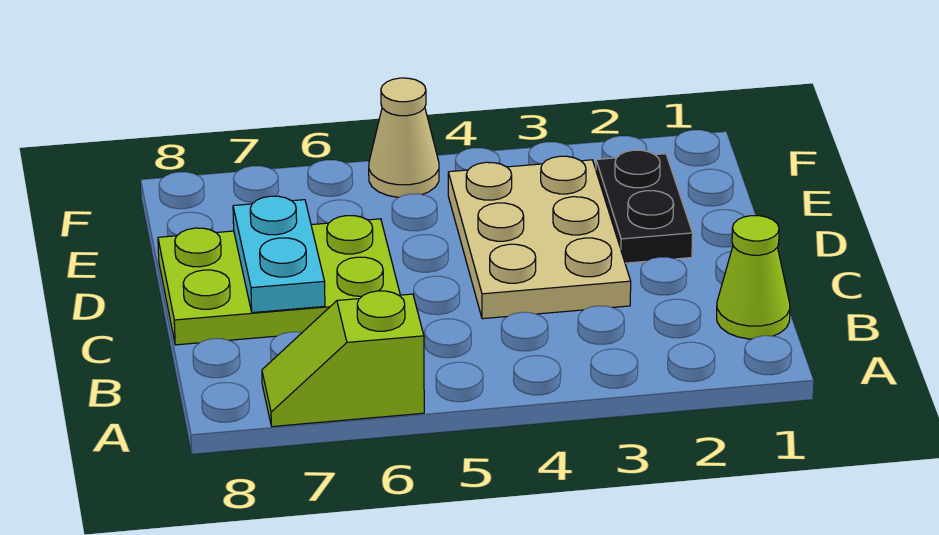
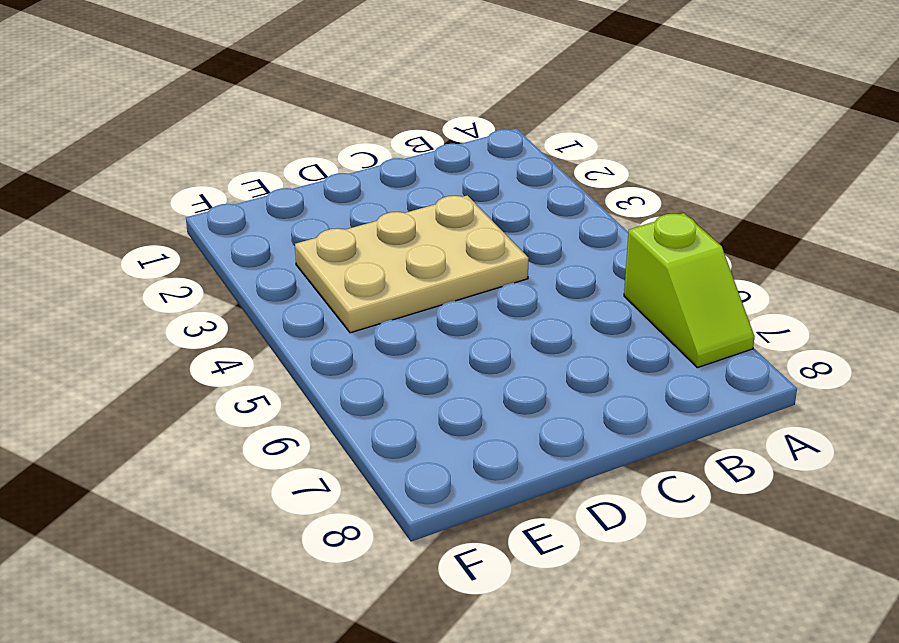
none -> lime 1x1 cone [717,216,790,339]
none -> lime 2x3 plate [158,216,400,345]

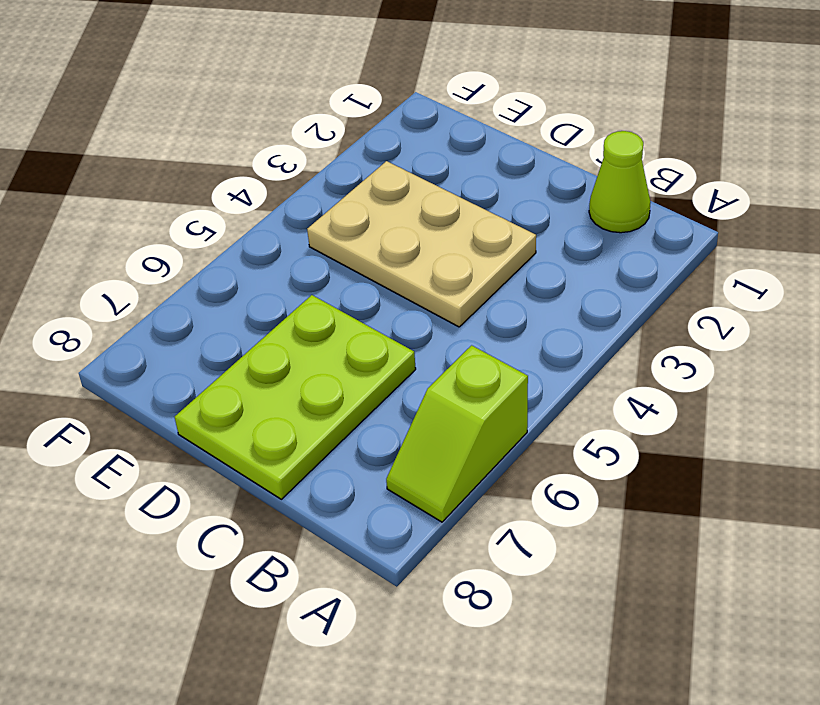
none -> black 1x2 plate [596,150,693,263]
none -> tan 1x1 cone [369,78,439,197]

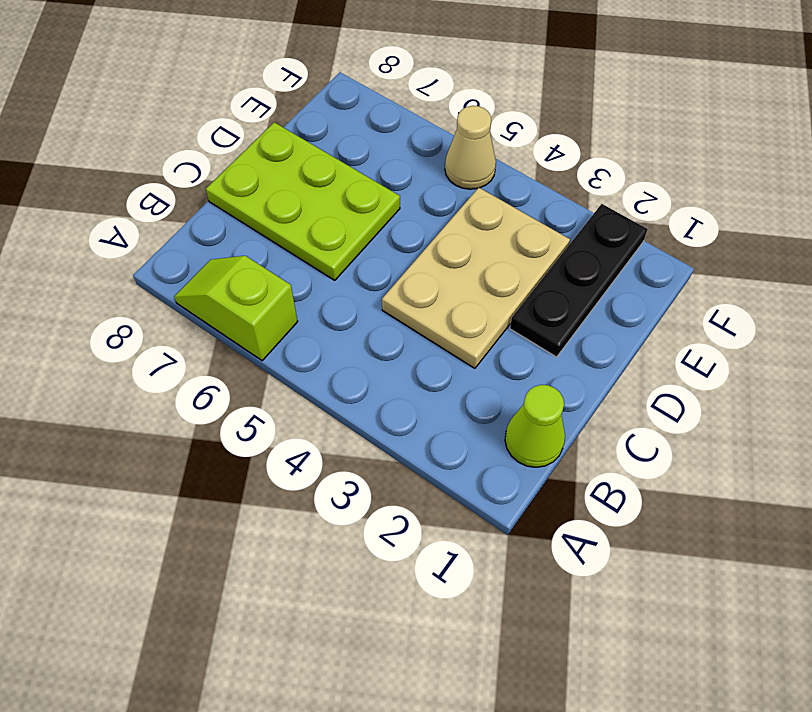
black 1x3 plate [510,204,648,357] -> black 1x2 plate [596,150,693,263]
none -> cyan 1x2 plate [233,196,325,313]

